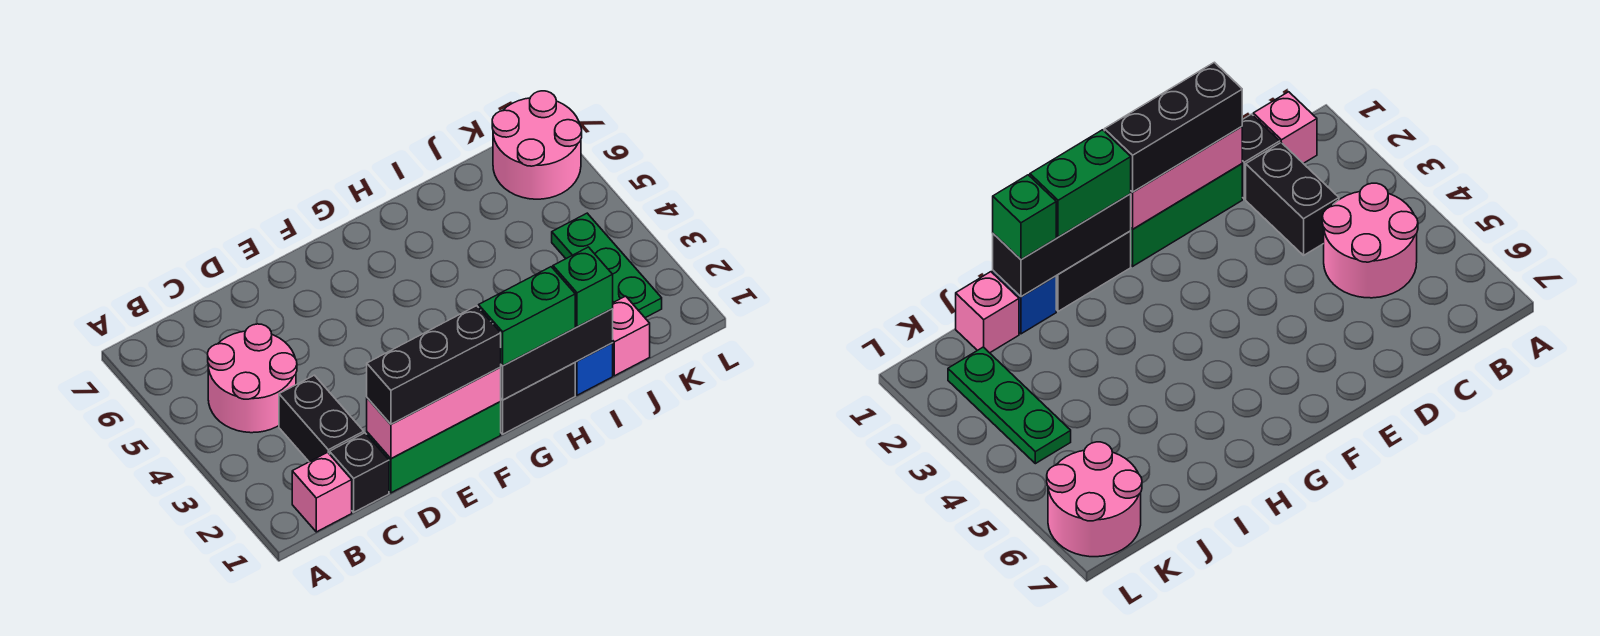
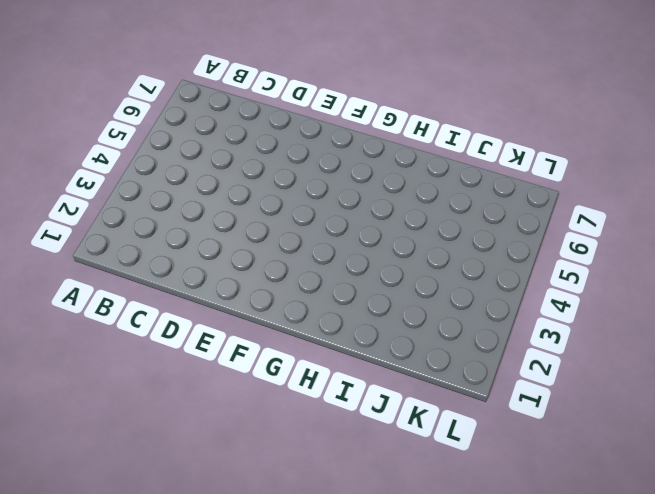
none -> pink 1x1 brick [292,452,352,532]
none -> pink 2x2 round brick [208,324,297,433]
none -> black 1x1 brick [330,433,389,512]

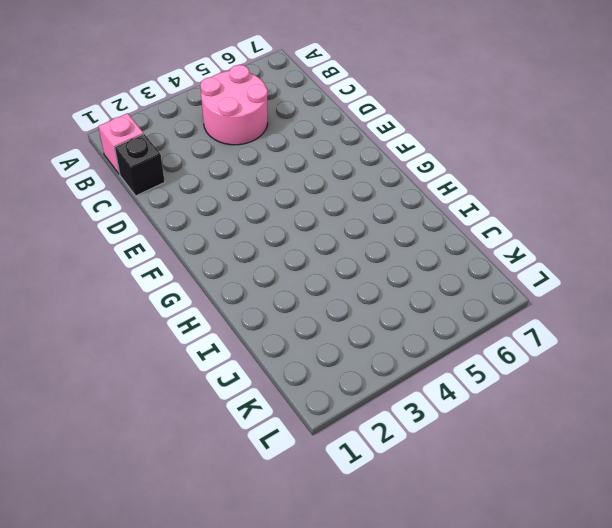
none -> black 1x2 brick [279,375,364,462]
none -> green 1x3 brick [367,402,501,493]
none -> black 1x2 brick [500,363,575,434]

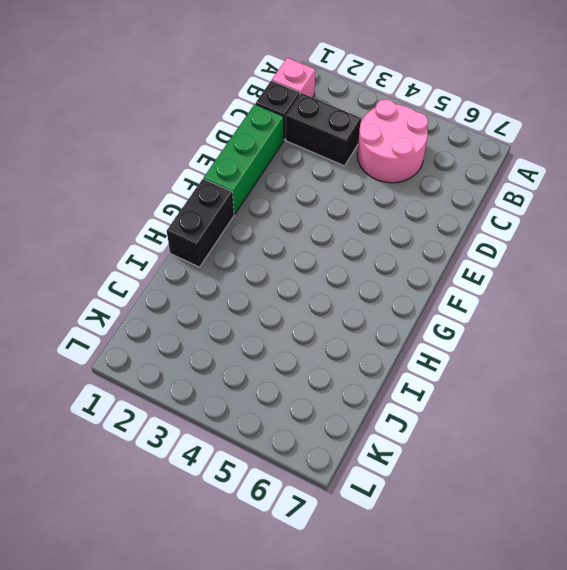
none -> blue 1x1 brick [575,343,613,395]
none -> pink 1x1 brick [612,296,650,376]
none -> green 1x3 plate [552,213,662,318]

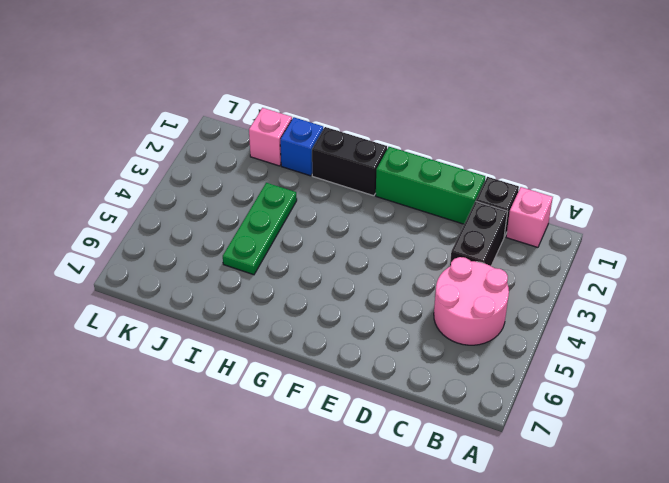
green 1x3 plate [223,183,297,275] -> green 1x3 plate moved to [552,213,662,318]
none -> pink 2x2 round brick [492,91,582,199]
none -> pink 1x3 brick [367,367,501,459]
none -> black 1x3 brick [501,309,613,400]

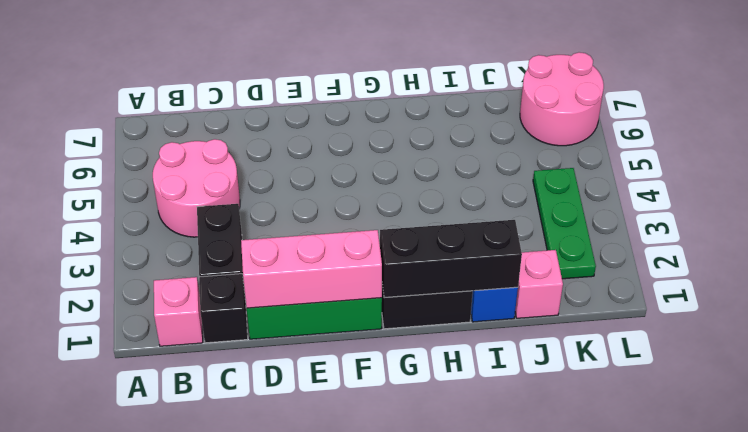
none -> black 1x3 brick [367,306,501,424]
none -> green 1x2 brick [479,267,575,366]
none -> green 1x1 brick [553,247,613,327]

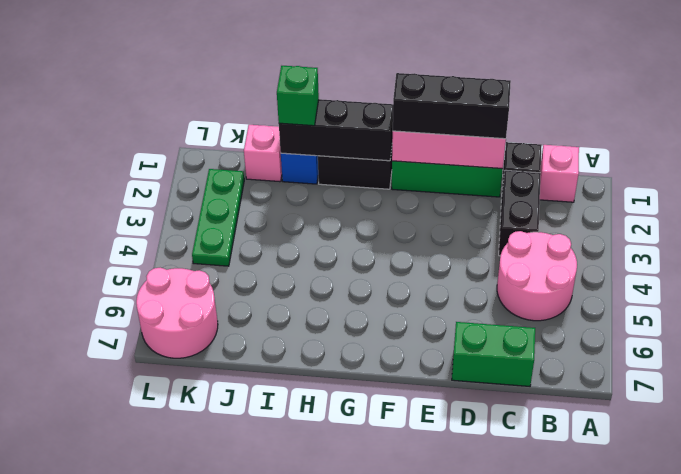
green 1x2 brick [452,322,535,386] -> green 1x2 brick moved to [479,267,575,366]

